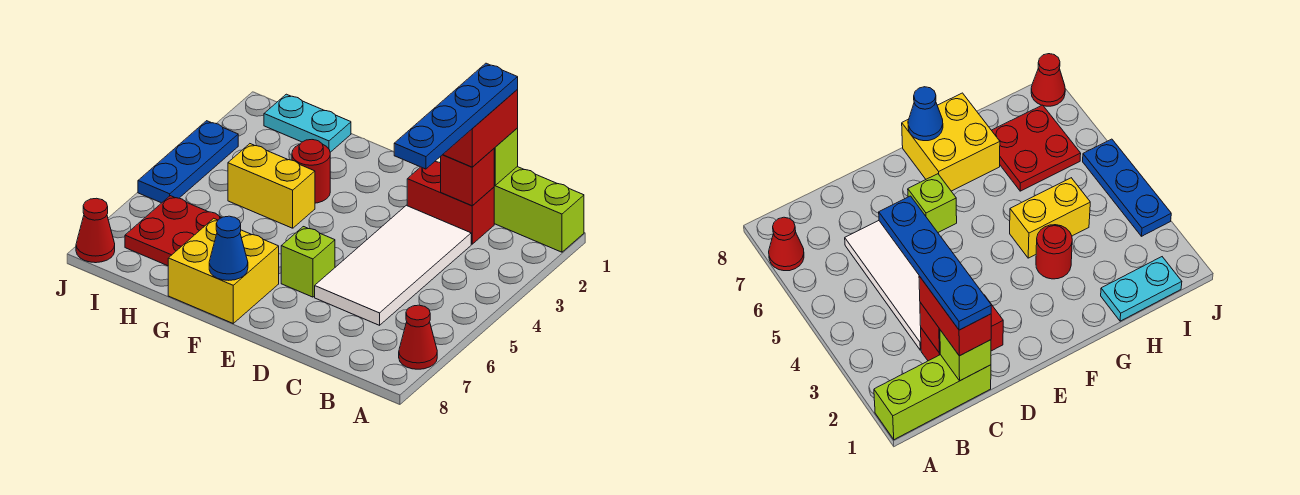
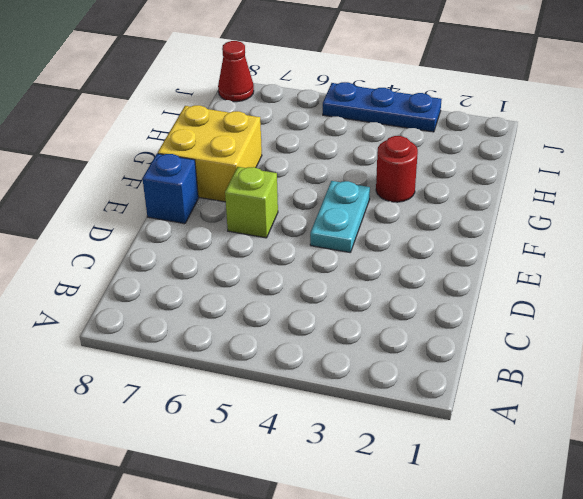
cyan 1x2 plate [310,181,370,252] -> cyan 1x2 plate moved to [264,94,351,152]
blue 1x1 brick [142,154,198,224] -> none
none -> lime 1x3 brick [494,167,584,252]
none -> red 1x1 cone [399,305,437,369]
none -> red 1x2 brick [407,162,494,244]

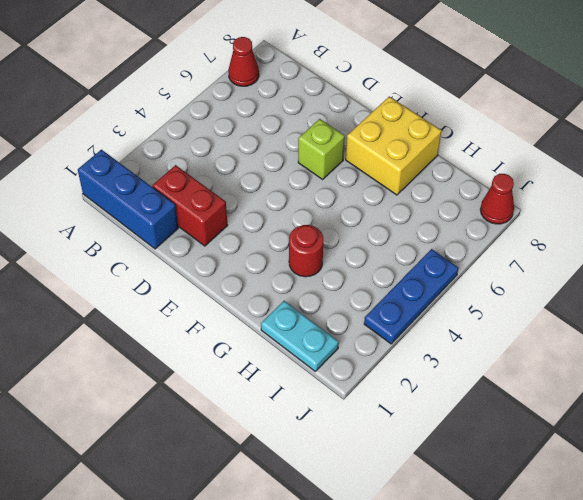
blue 1x3 brick [78,150,178,249] -> lime 1x3 brick [494,167,584,252]
none -> white 2x4 tile [315,205,471,325]
none -> yellow 1x2 brick [228,144,315,228]
none -> red 2x2 plate [125,196,222,266]

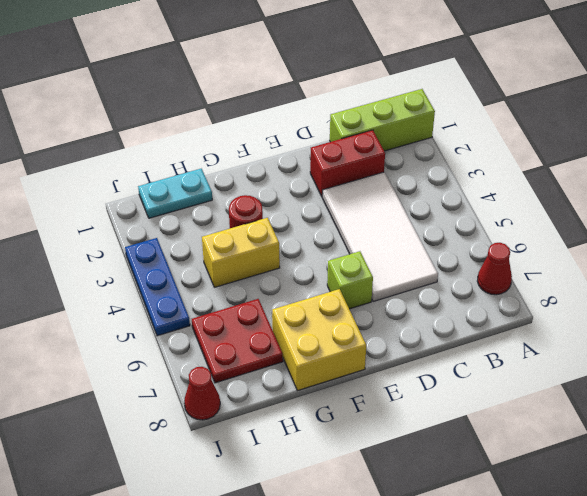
none -> lime 1x1 brick [494,128,518,185]
none -> red 1x1 brick [441,149,495,206]
none -> blue 1x1 cone [209,216,248,280]

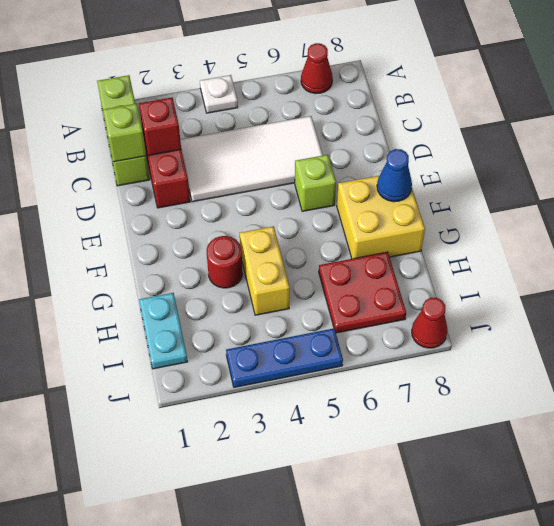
white 1x1 plate [200,75,238,113] -> none
none -> red 1x2 brick [443,90,518,167]
none -> blue 1x4 plate [394,63,518,169]

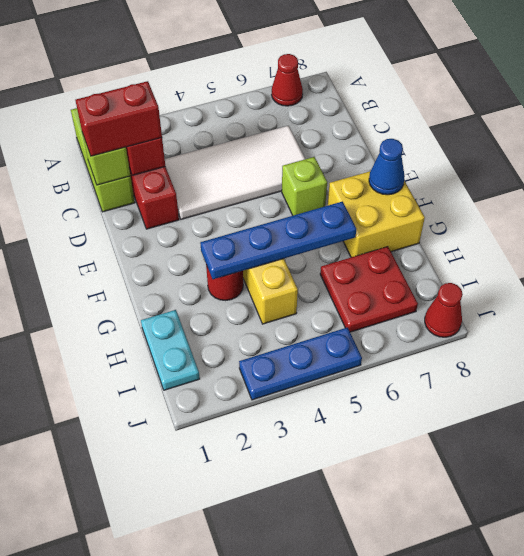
blue 1x4 plate [200,202,356,279] -> blue 1x4 plate moved to [394,63,518,169]

